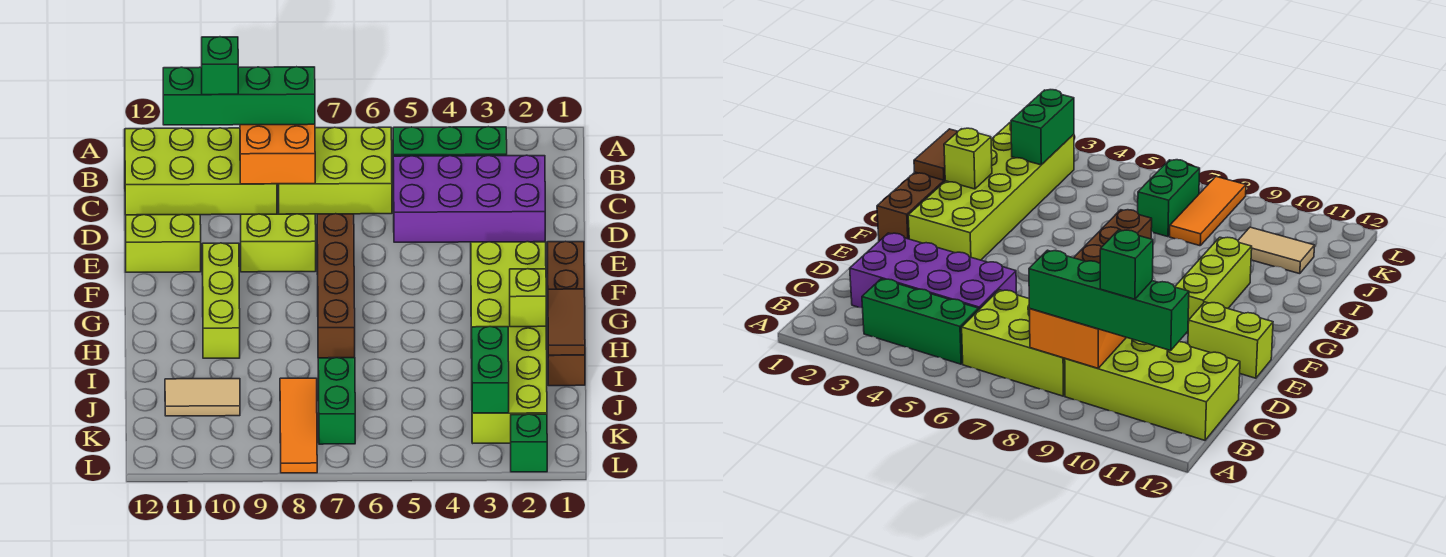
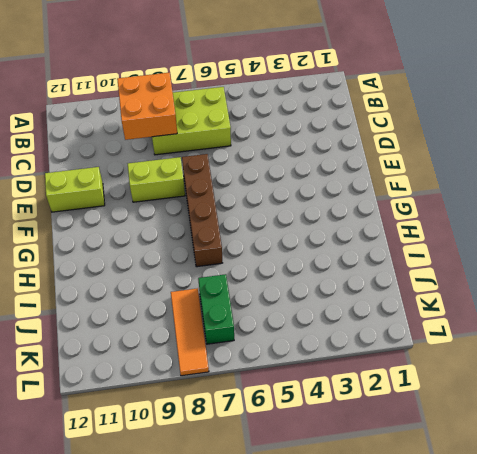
none -> green 1x3 brick [393,127,507,156]
none -> lime 2x4 brick [125,128,277,215]
none -> purple 2x4 brick [393,155,545,242]

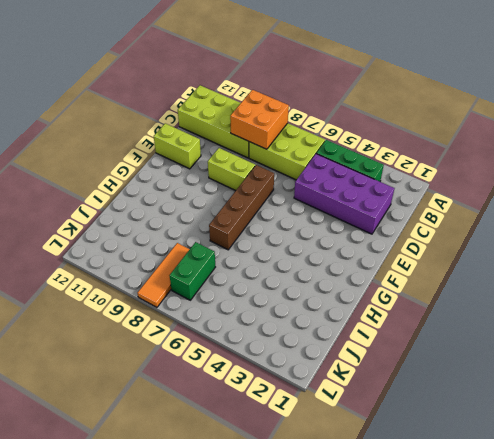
none -> brown 1x4 brick [547,241,585,386]
none -> lime 2x6 brick [471,242,547,443]
none -> lime 1x3 brick [202,243,240,358]

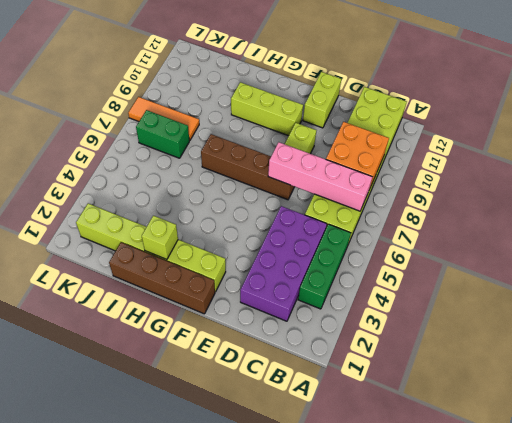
pink 1x4 brick [268,142,372,211] -> none
lime 1x6 brick [76,203,226,292] -> lime 2x6 brick [471,242,547,443]
none -> tan 1x2 tile [165,379,240,416]
none -> green 1x1 brick [511,414,547,472]
none -> brown 1x2 tile [548,289,585,355]

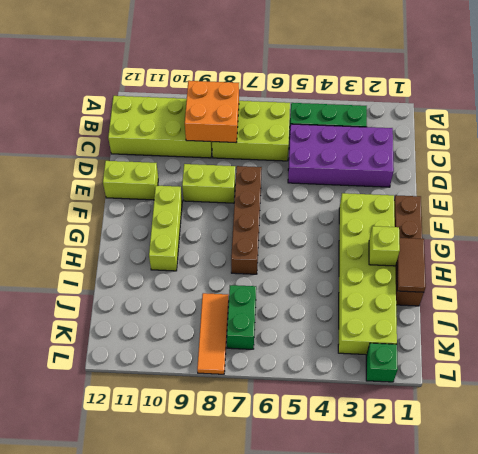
none -> tan 1x2 tile [165,379,240,416]
none -> green 1x2 brick [471,327,509,413]
none -> green 1x4 brick [163,67,315,125]

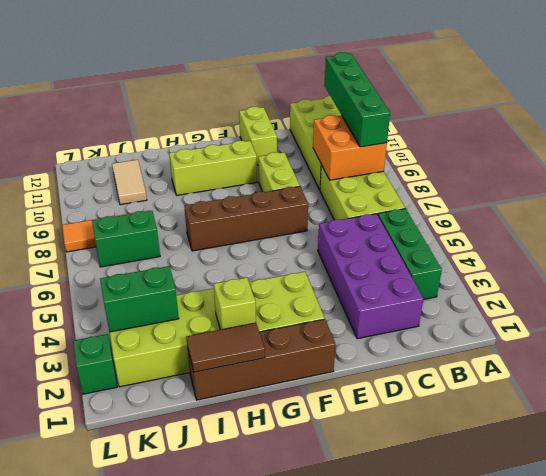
none -> green 1x1 brick [202,37,238,95]

